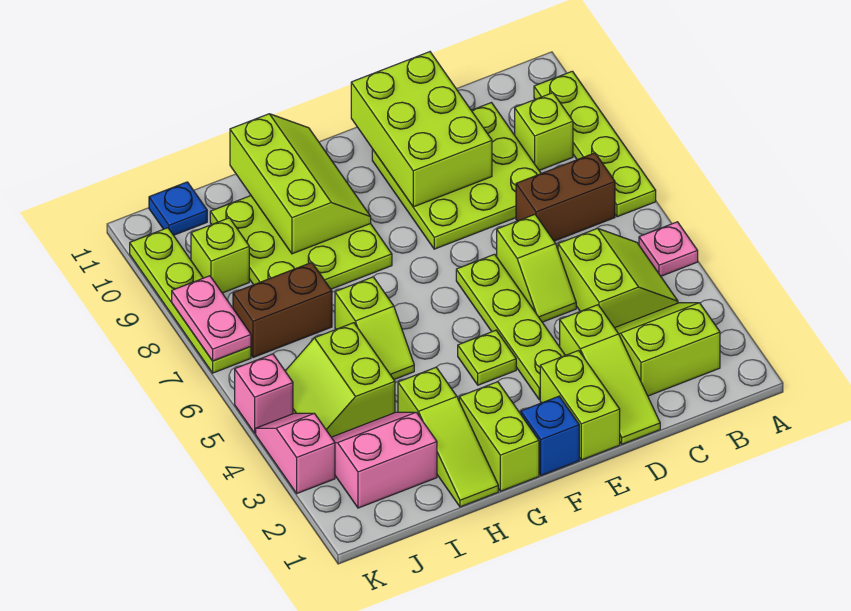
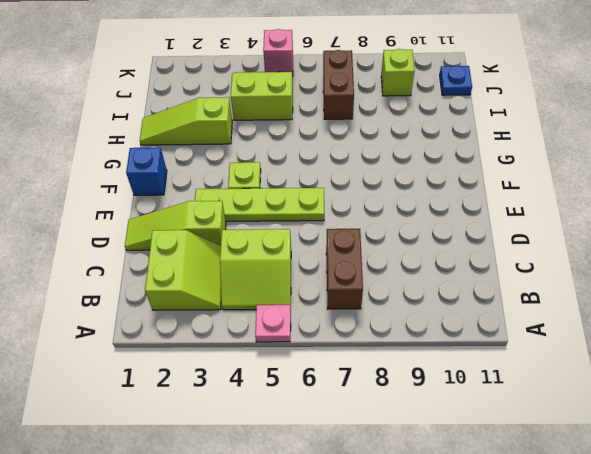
none -> lime 1x4 plate [534,71,656,217]
none -> lime 1x1 brick [515,93,573,170]
none -> lime 3x3 plate [372,103,541,249]

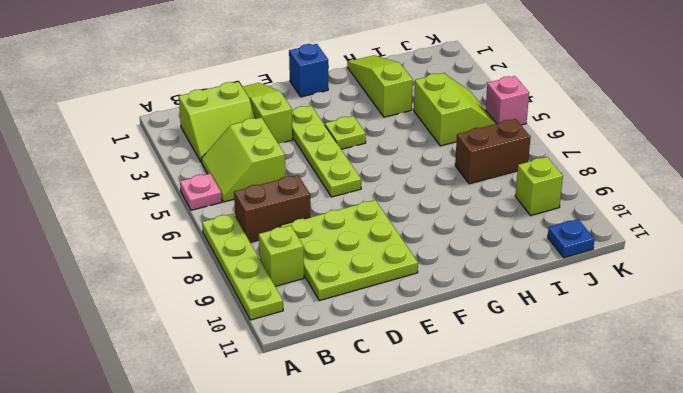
none -> lime 1x2 slope [497,214,576,322]
none -> lime 1x2 brick [540,350,620,460]
none -> lime 1x2 brick [459,382,539,491]

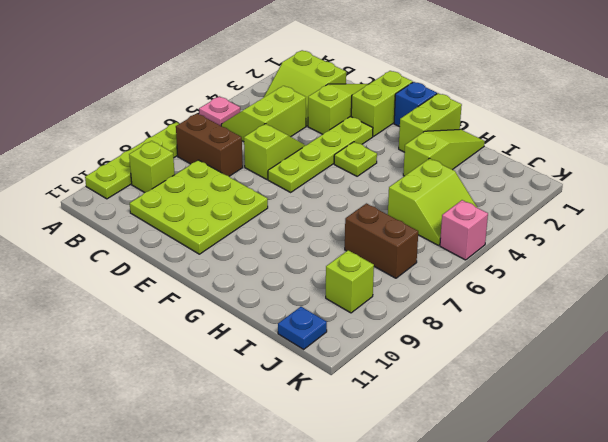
none -> lime 3x3 plate [210,196,392,289]
none -> lime 1x2 slope [335,277,414,379]
none -> pink 2x2 slope [331,412,437,508]

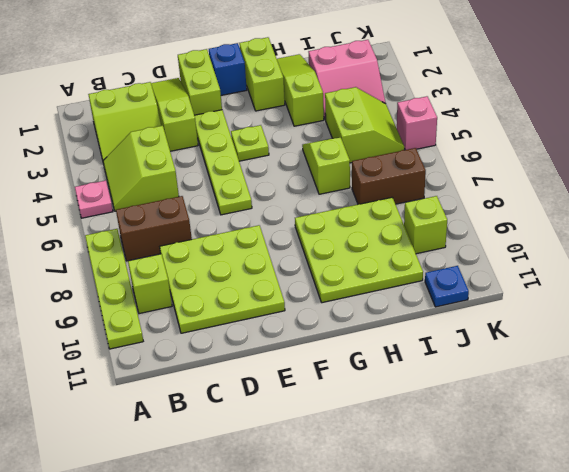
none -> lime 1x2 slope [497,214,576,322]
none -> pink 1x2 slope [256,413,335,493]
none -> lime 1x4 plate [130,228,251,373]

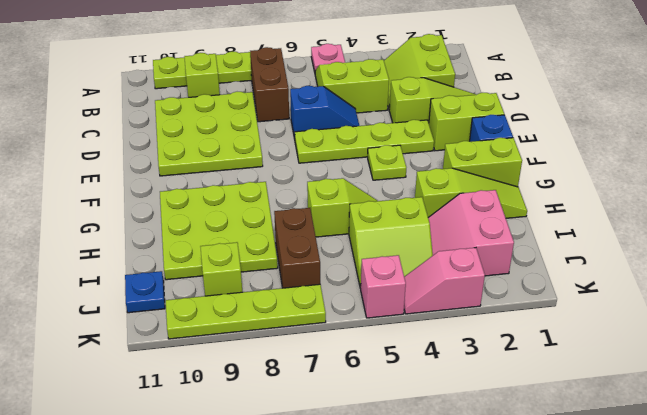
blue 1x2 slope [290,86,359,139] -> lime 1x2 slope [497,214,576,322]
none -> lime 2x3 brick [351,52,492,207]
none -> lime 2x3 slope [230,114,371,254]
none -> pink 1x2 plate [172,276,251,361]

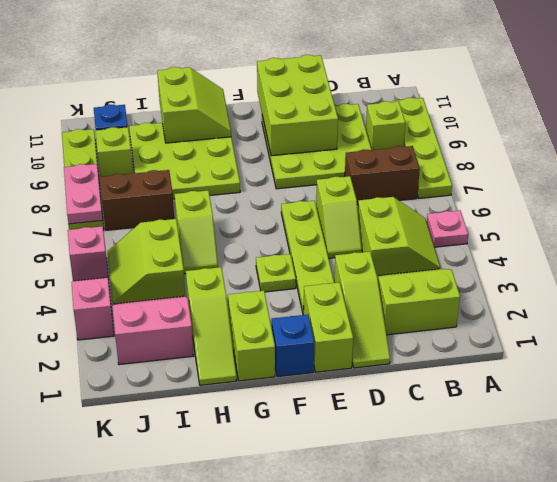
lime 2x2 slope [157,67,231,143] -> lime 2x3 slope [230,114,371,254]

